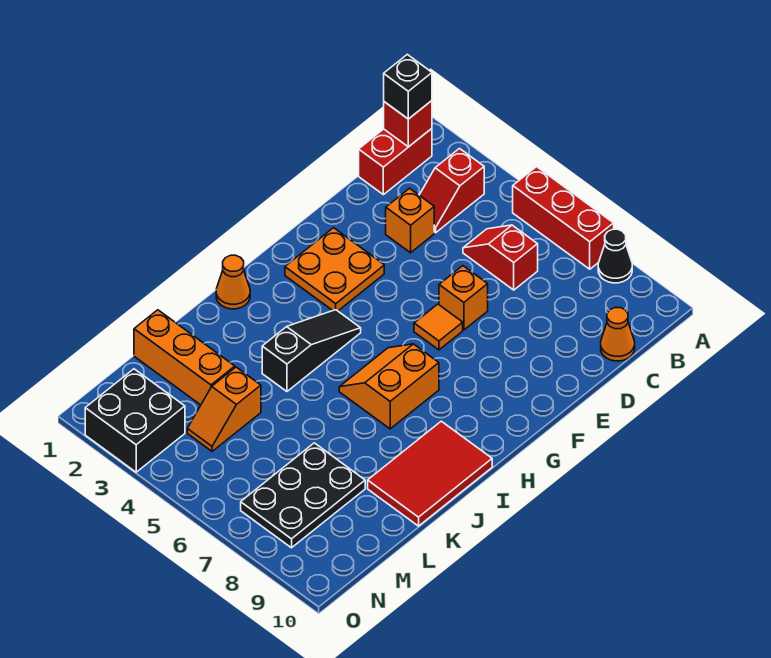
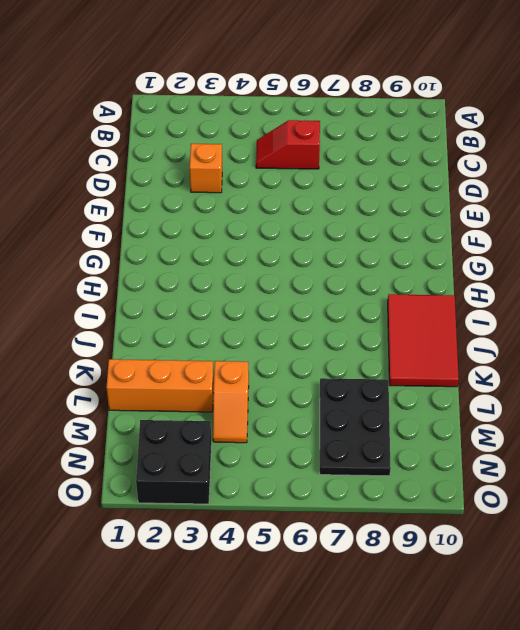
none -> red 1x3 brick [513,167,614,269]
none -> black 1x1 cone [598,229,632,283]
none -> red 1x2 brick [359,129,432,195]

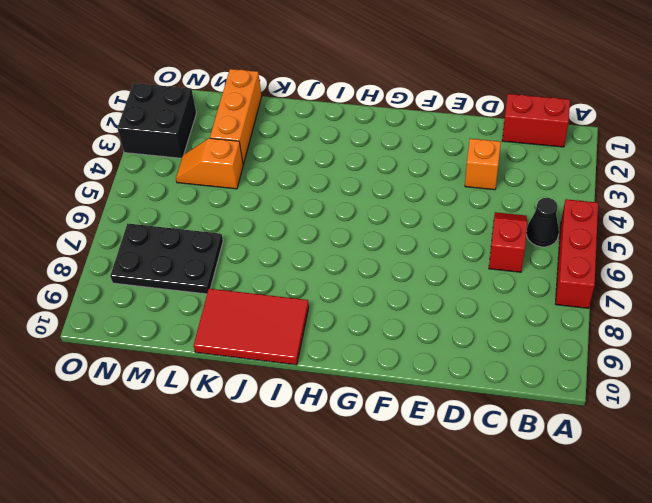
black 1x1 cone [526,198,559,247] -> black 1x1 cone moved to [598,229,632,283]
none -> red 1x2 slope [419,149,484,233]
none -> orange 1x1 cone [601,308,635,361]
none -> orange 1x1 brick [439,266,488,330]

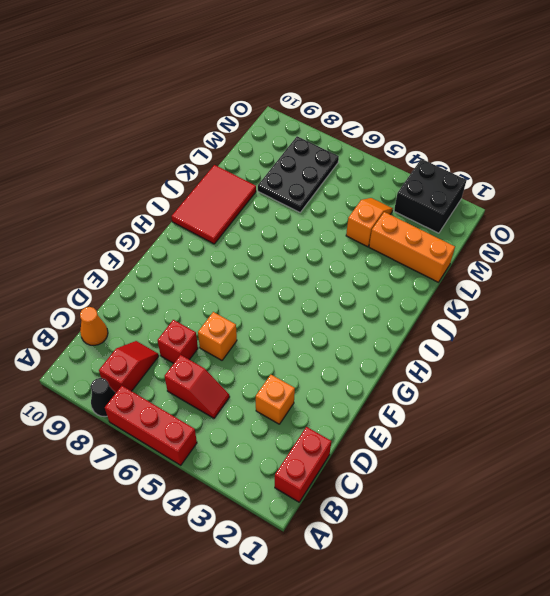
red 1x2 slope [99,341,159,393] -> red 1x2 slope moved to [419,149,484,233]
red 1x1 brick [158,320,198,363] -> red 1x1 brick moved to [384,101,432,147]
none -> orange 2x2 plate [285,228,384,311]
none -> orange 1x1 tile [414,304,463,350]
none -> black 1x3 slope [262,310,361,391]

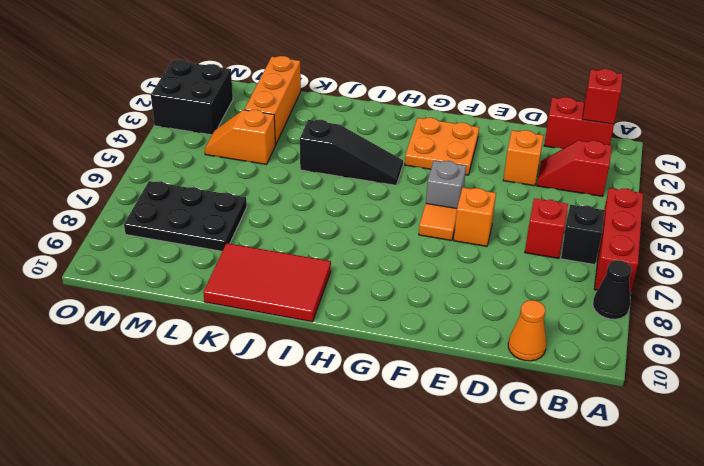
black 1x1 brick [561,205,605,264] -> black 1x1 brick moved to [384,54,432,119]
grey 1x1 brick [426,161,466,208] -> none
none -> orange 2x2 slope [339,344,439,429]
none -> orange 1x1 cone [216,255,250,309]

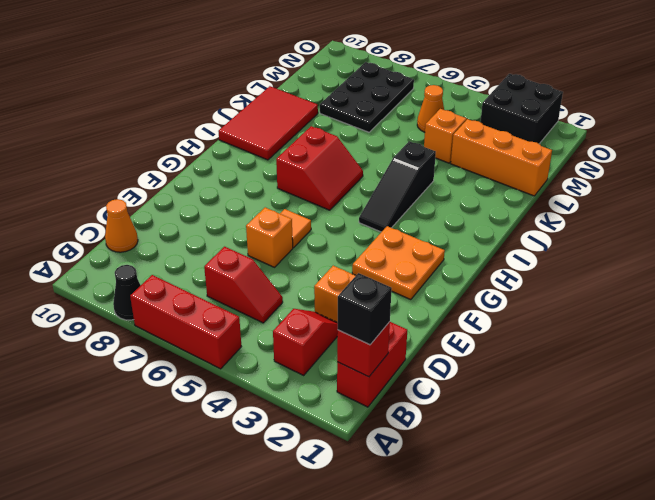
red 2x2 slope [276,126,363,210] -> orange 2x2 slope [339,344,439,429]
orange 1x1 cone [417,85,444,132] -> orange 1x1 cone moved to [216,255,250,309]

